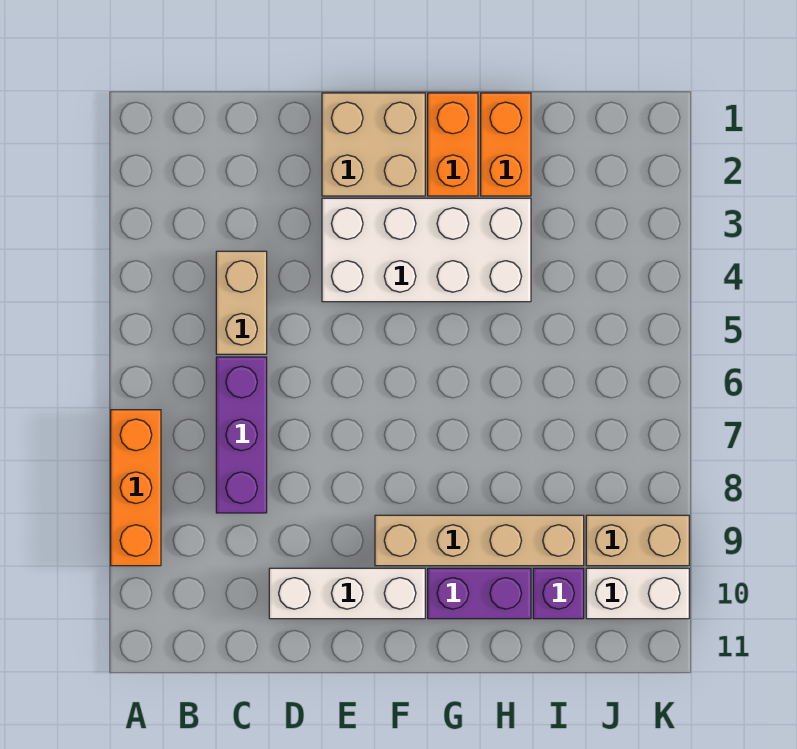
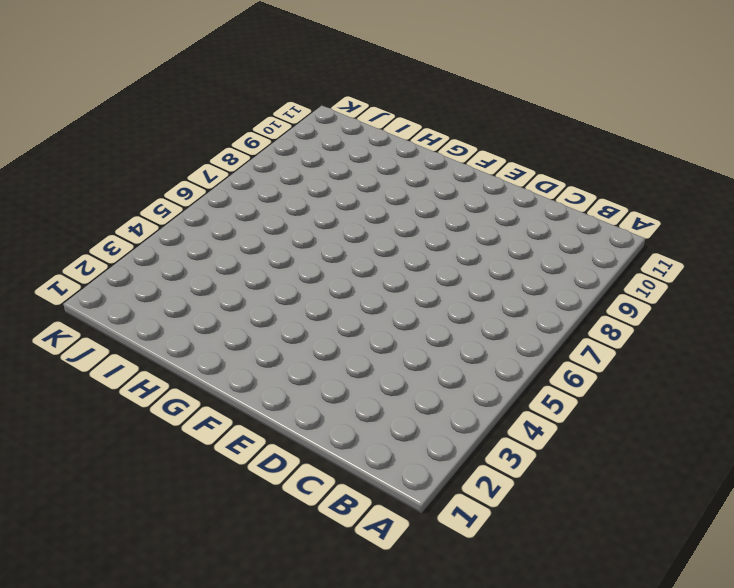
none -> orange 1x3 brick [111,410,161,566]
none -> tan 1x2 brick [216,251,267,354]
none -> purple 1x3 brick [216,357,267,513]

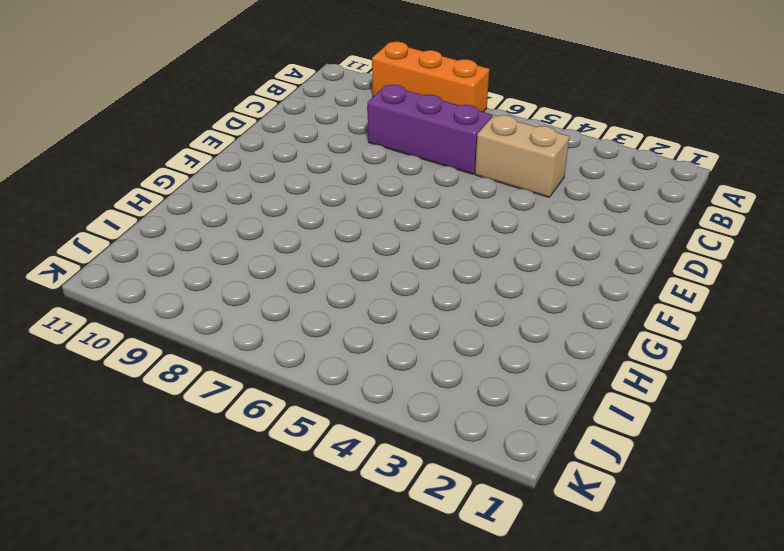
none -> white 1x3 brick [269,568,425,619]
none -> tan 2x2 brick [322,93,425,196]
none -> white 2x4 brick [322,198,531,302]

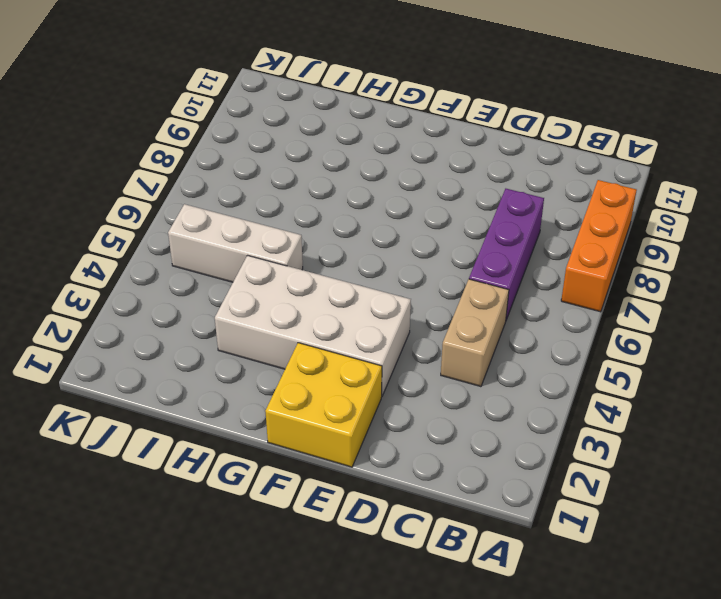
yellow 2x2 brick [265,343,382,467] -> tan 2x2 brick [322,93,425,196]
white 1x3 brick [168,204,303,282] -> white 1x3 brick moved to [269,568,425,619]
none -> tan 1x4 brick [375,515,584,566]
none -> orange 1x2 brick [428,93,478,196]
none -> purple 1x2 brick [428,568,531,619]

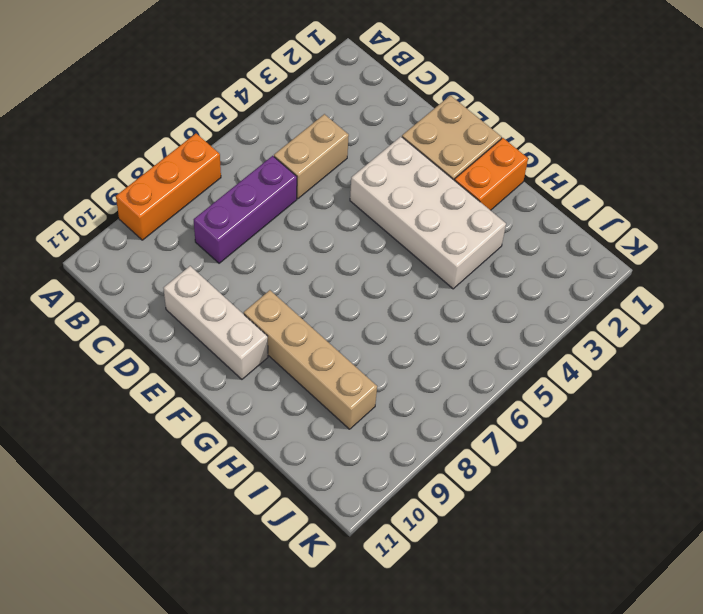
none -> purple 1x2 brick [428,568,531,619]
none -> orange 1x2 brick [481,93,531,196]
none -> purple 1x1 brick [533,568,584,619]

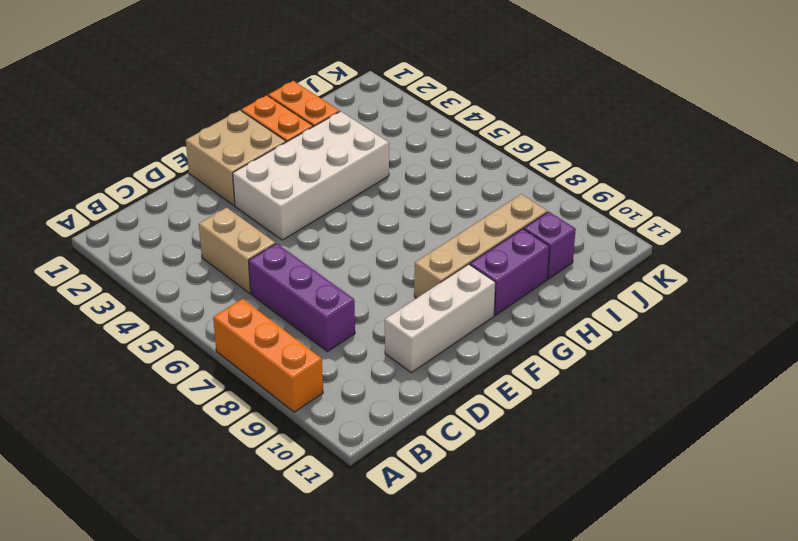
none -> tan 1x2 brick [586,515,689,566]
none -> white 1x2 brick [586,568,689,619]

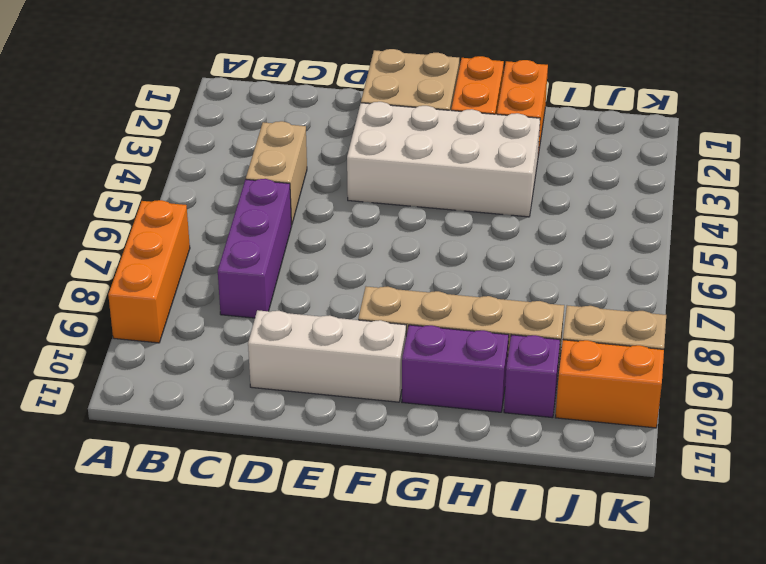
orange 1x2 brick [555,340,664,428] -> white 1x2 brick [586,568,689,619]

